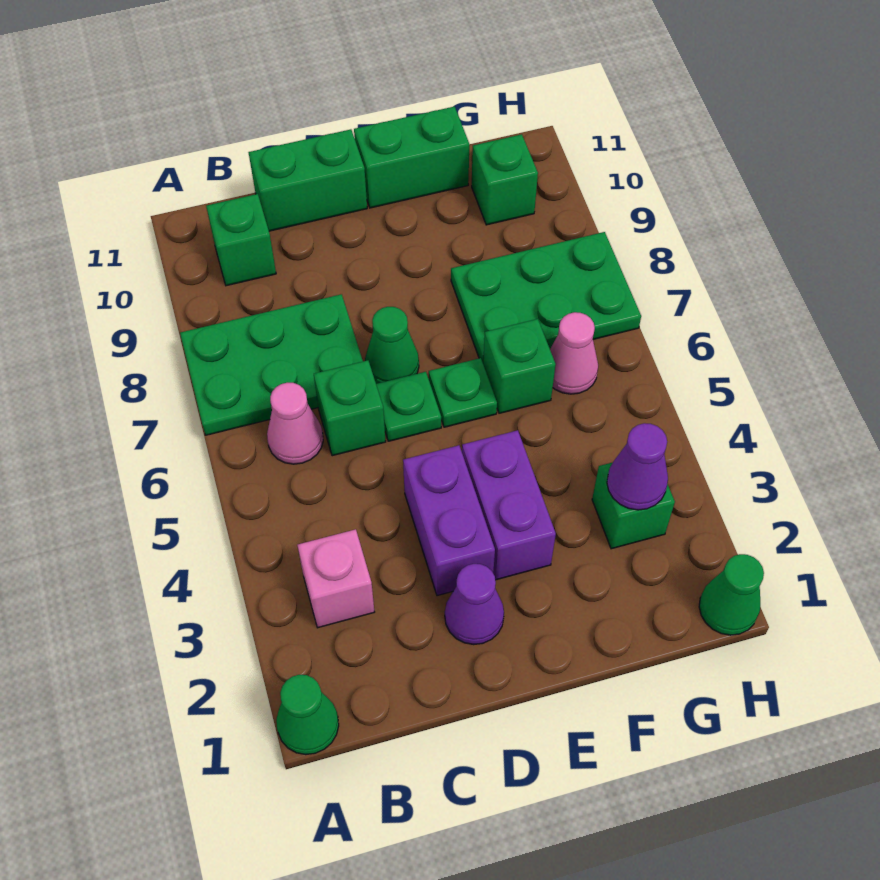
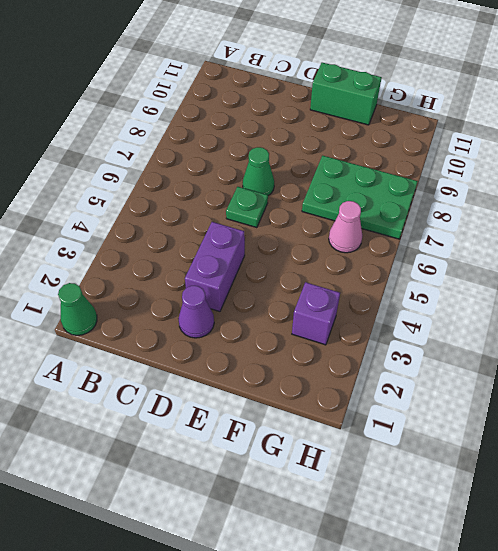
purple 1x1 brick [292,282,340,345] -> green 1x1 brick [592,462,675,549]
none -> green 2x3 plate [180,294,363,435]
none -> pink 1x1 brick [297,529,374,628]
none -> pink 1x1 cone [267,383,323,464]

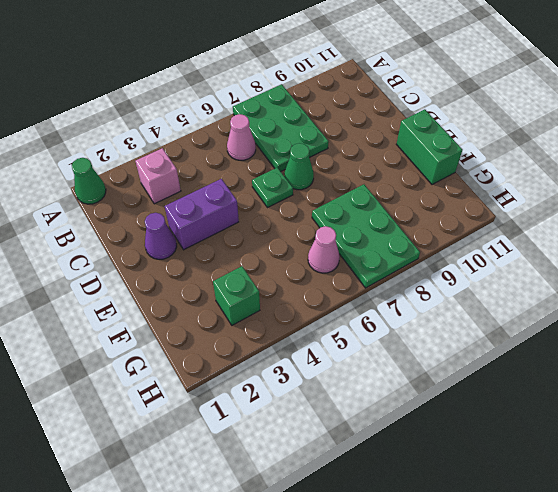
none -> green 1x1 brick [206,194,276,286]
none -> green 1x1 brick [314,360,386,456]
none -> green 1x2 brick [248,129,367,231]

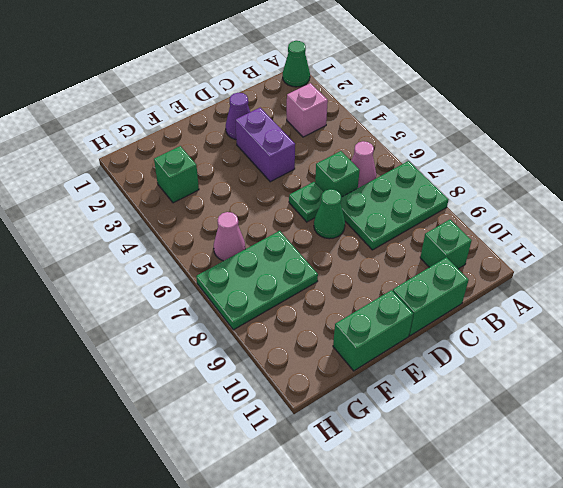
none -> purple 1x2 brick [462,430,556,580]
none -> green 1x1 plate [429,358,497,427]
none -> green 1x1 brick [483,319,556,413]

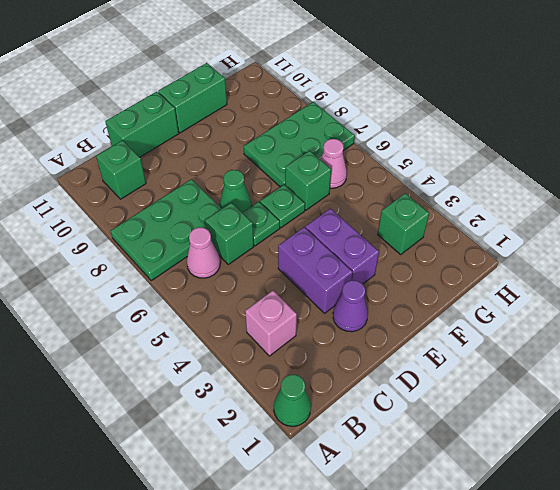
none -> green 1x1 brick [472,134,538,225]
none -> green 1x1 cone [699,554,764,635]
none -> purple 1x1 cone [607,423,668,510]

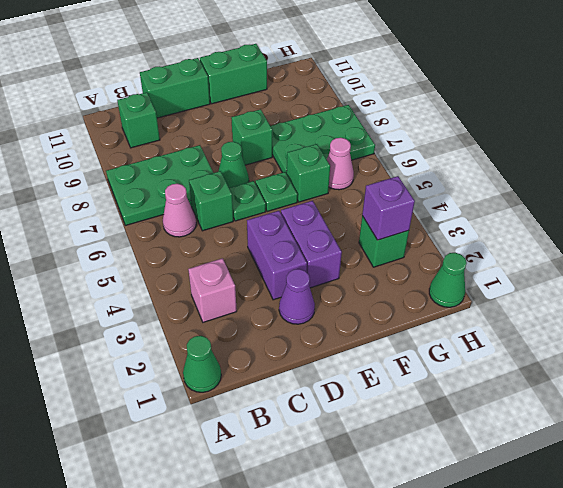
green 1x1 brick [231,109,272,165] -> green 1x1 brick moved to [472,134,538,225]
purple 1x1 brick [362,176,415,240] -> purple 1x1 cone [607,423,668,510]

